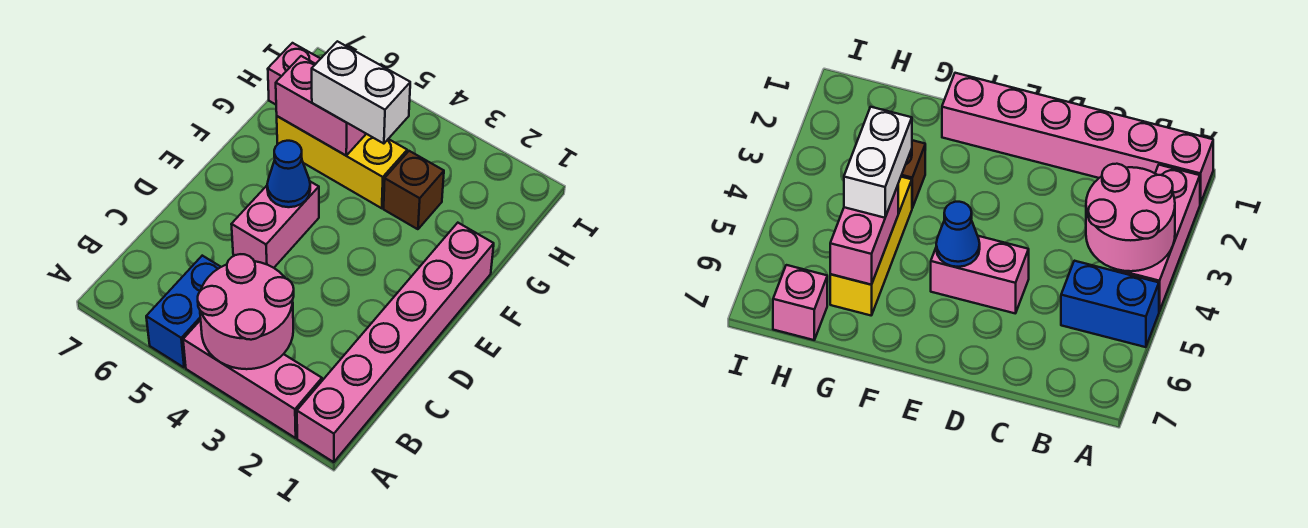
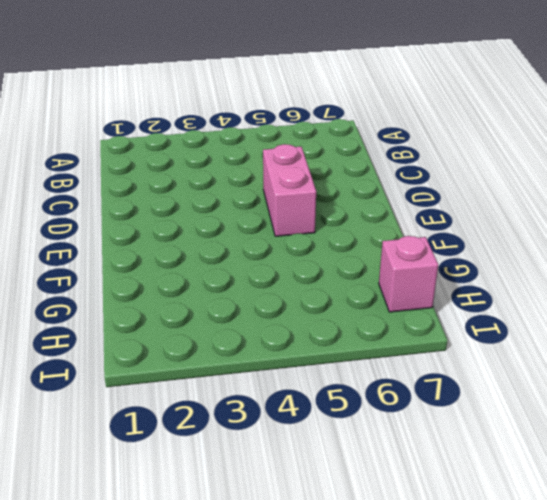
none -> pink 1x6 brick [297,223,494,462]
none -> pink 1x3 brick [183,320,322,438]

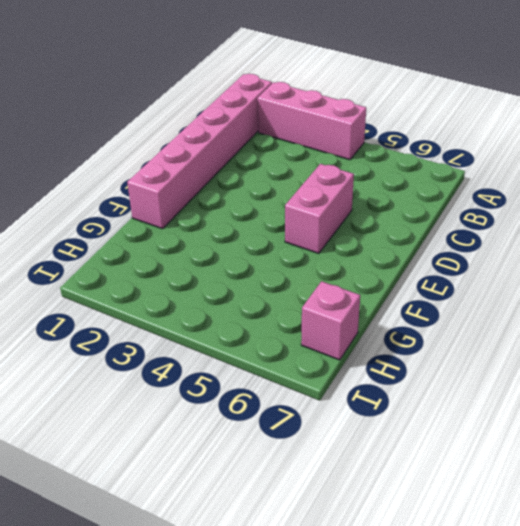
none -> blue 1x2 brick [146,256,220,367]
none -> brown 1x1 brick [384,151,444,229]

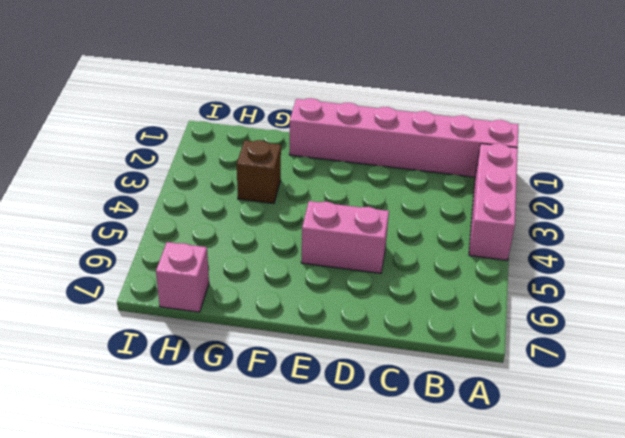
none -> blue 1x2 brick [146,256,220,367]
none -> yellow 1x3 brick [277,116,407,208]

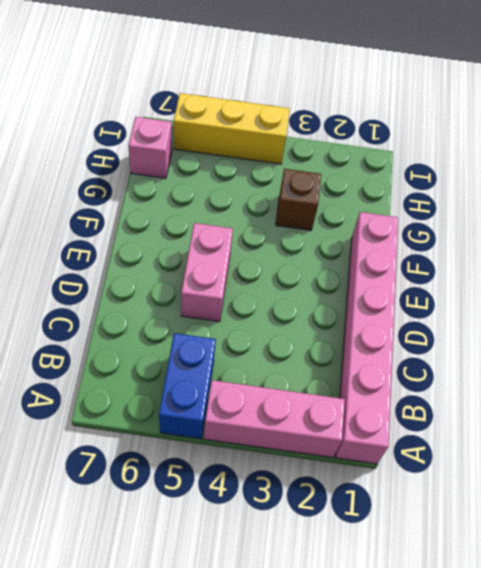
yellow 1x3 brick [174,93,290,164] -> yellow 1x3 brick moved to [277,116,407,208]
none -> pink 2x2 round brick [198,254,294,369]
none -> blue 1x1 cone [267,141,310,207]

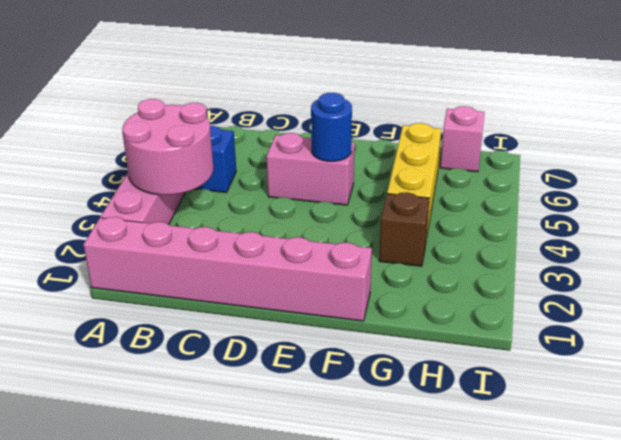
blue 1x1 round brick [311,93,352,161] -> blue 1x1 cone [267,141,310,207]
none -> pink 1x2 brick [276,56,366,155]
none -> white 1x2 brick [312,41,410,144]

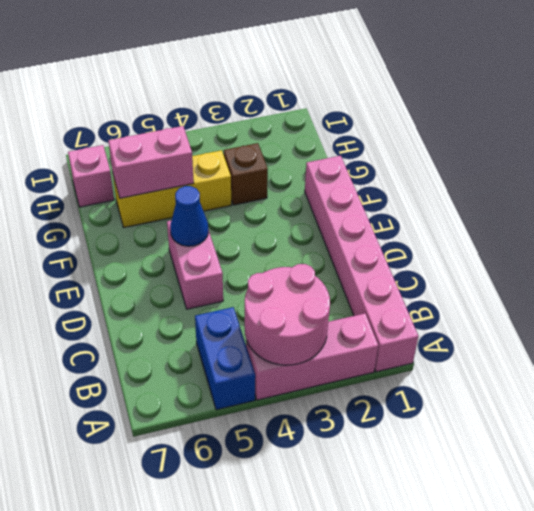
none -> white 1x2 brick [312,41,410,144]

